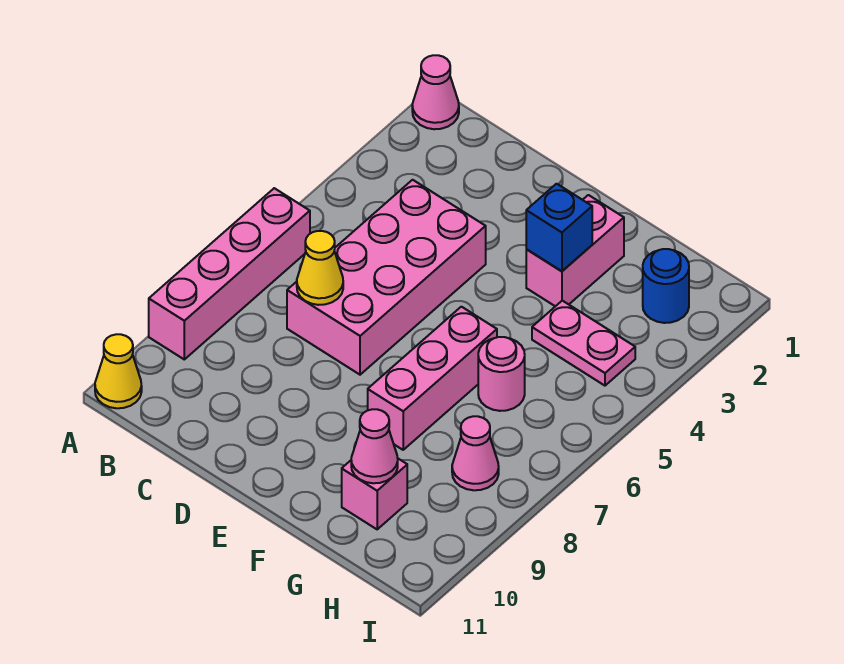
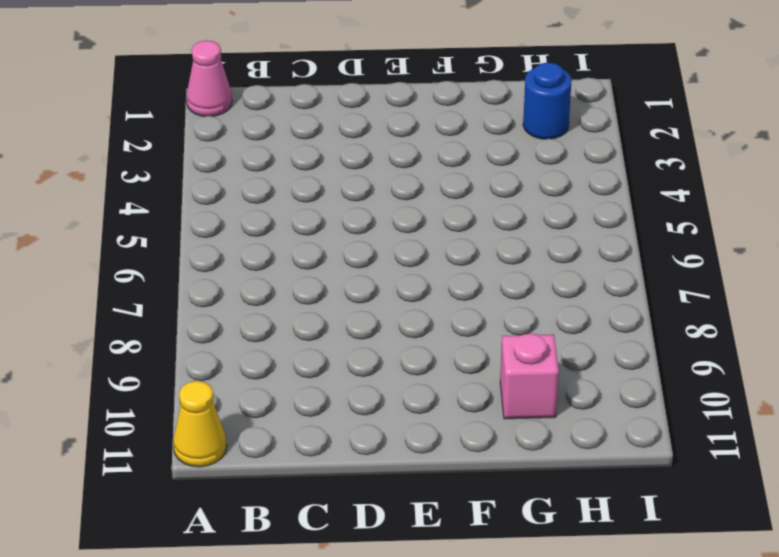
none -> pink 1x4 brick [149,188,310,359]
none -> pink 2x4 brick [287,180,486,375]
none -> pink 1x2 brick [526,195,624,306]

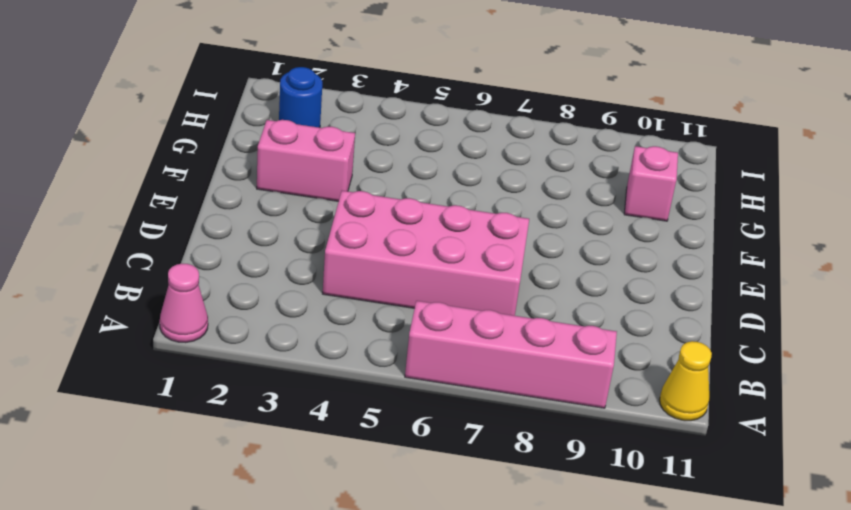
none -> pink 1x3 brick [368,307,497,450]
none -> pink 1x2 plate [532,301,635,386]
none -> pink 1x1 round brick [478,337,525,411]

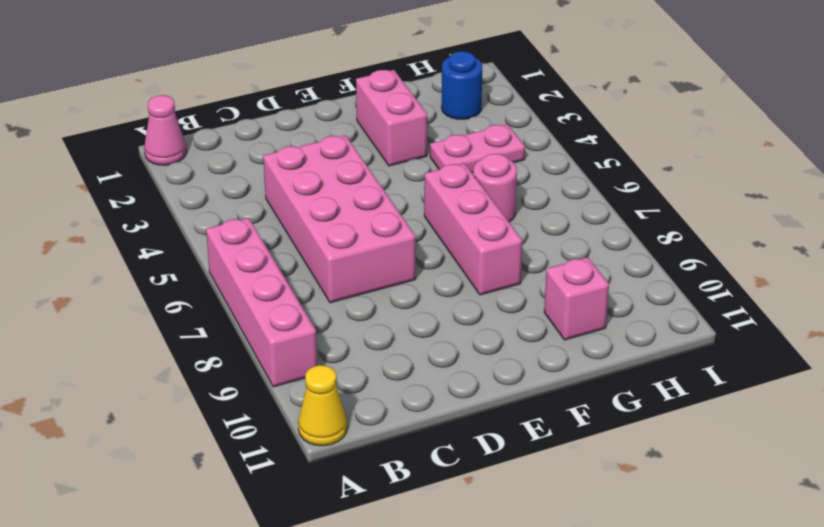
none -> pink 1x1 cone [452,416,499,490]
none -> yellow 1x1 cone [297,231,343,305]
none -> blue 1x1 brick [526,184,592,271]

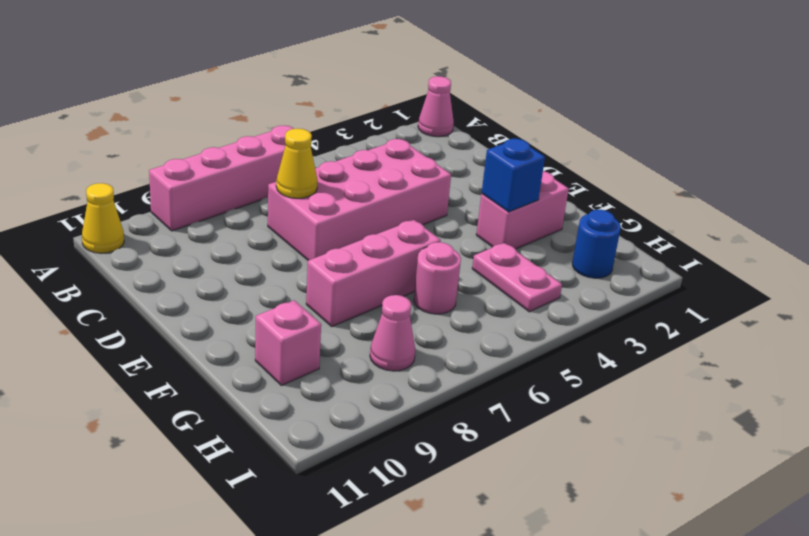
none -> pink 1x1 cone [351,409,398,483]

